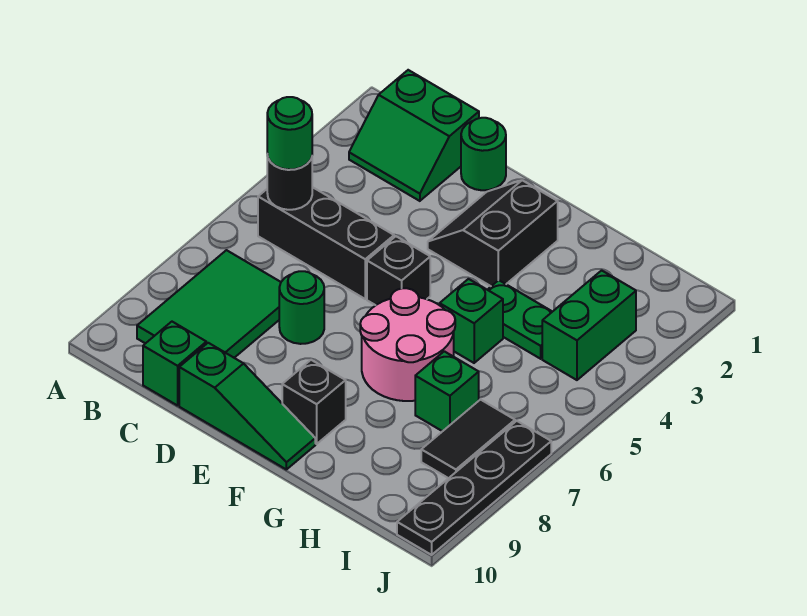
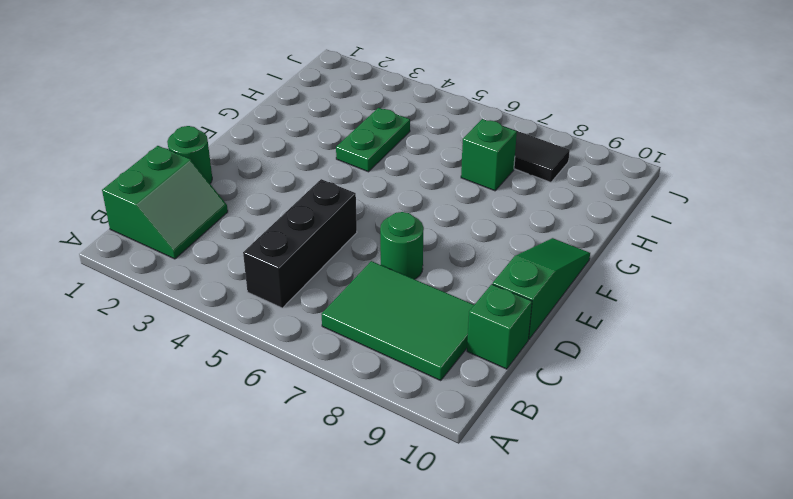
none -> black 2x2 slope [428,180,558,286]
none -> black 1x1 brick [367,236,430,305]
none -> pink 2x2 round brick [360,288,455,401]

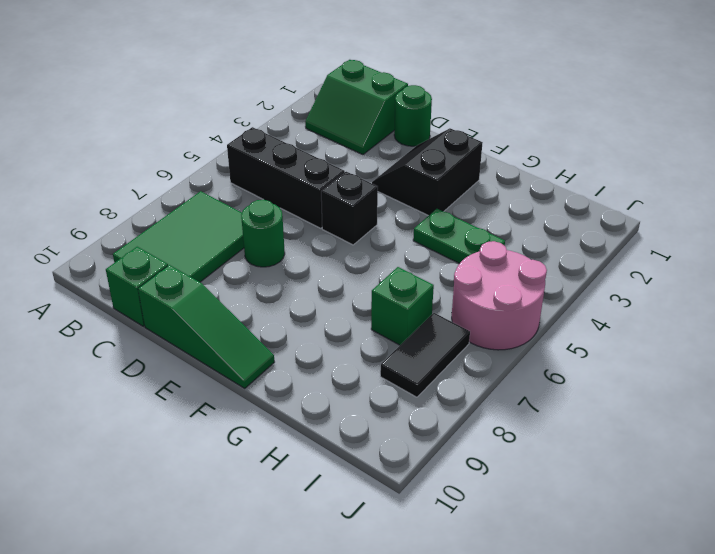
pink 2x2 round brick [452,241,547,350] -> pink 2x2 round brick moved to [360,288,455,401]
none -> black 1x1 brick [282,360,346,444]
none -> green 1x1 brick [440,279,503,363]
none -> green 1x2 brick [542,270,636,380]

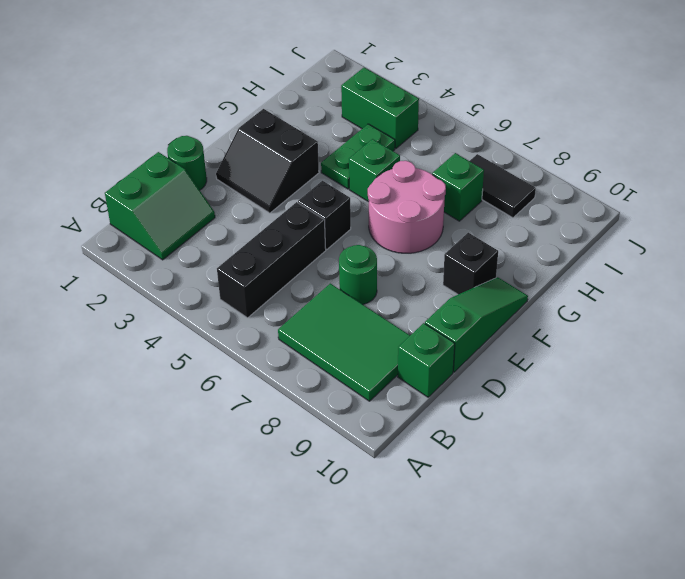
none -> black 1x4 plate [397,421,551,555]
none -> black 1x1 round brick [267,154,312,210]
none -> green 1x1 round brick [267,97,312,170]

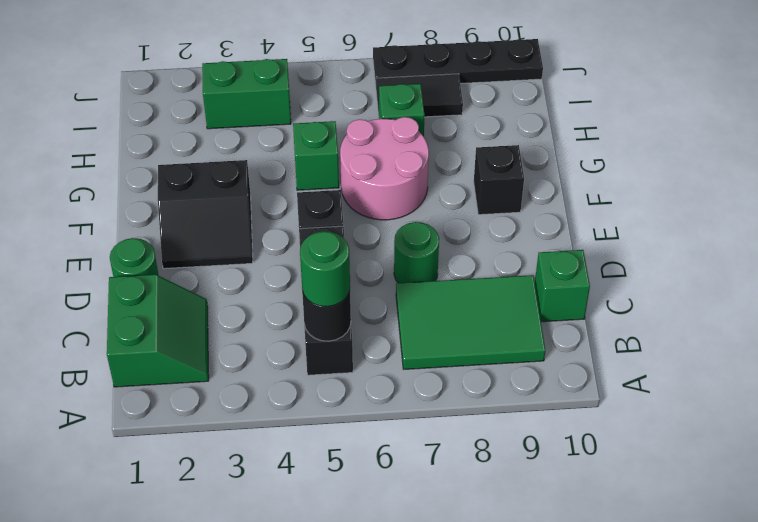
none -> green 1x3 slope [179,343,315,469]
none -> green 1x2 plate [488,280,552,359]

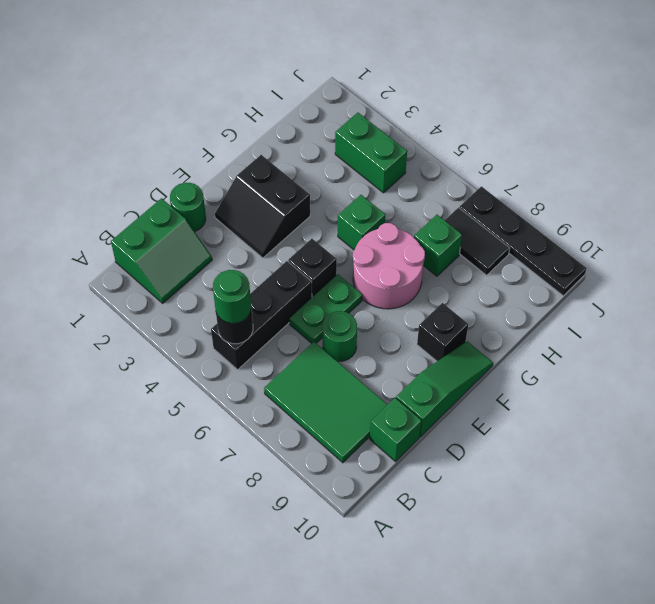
green 1x2 plate [289,274,362,343] -> green 1x2 plate moved to [488,280,552,359]

